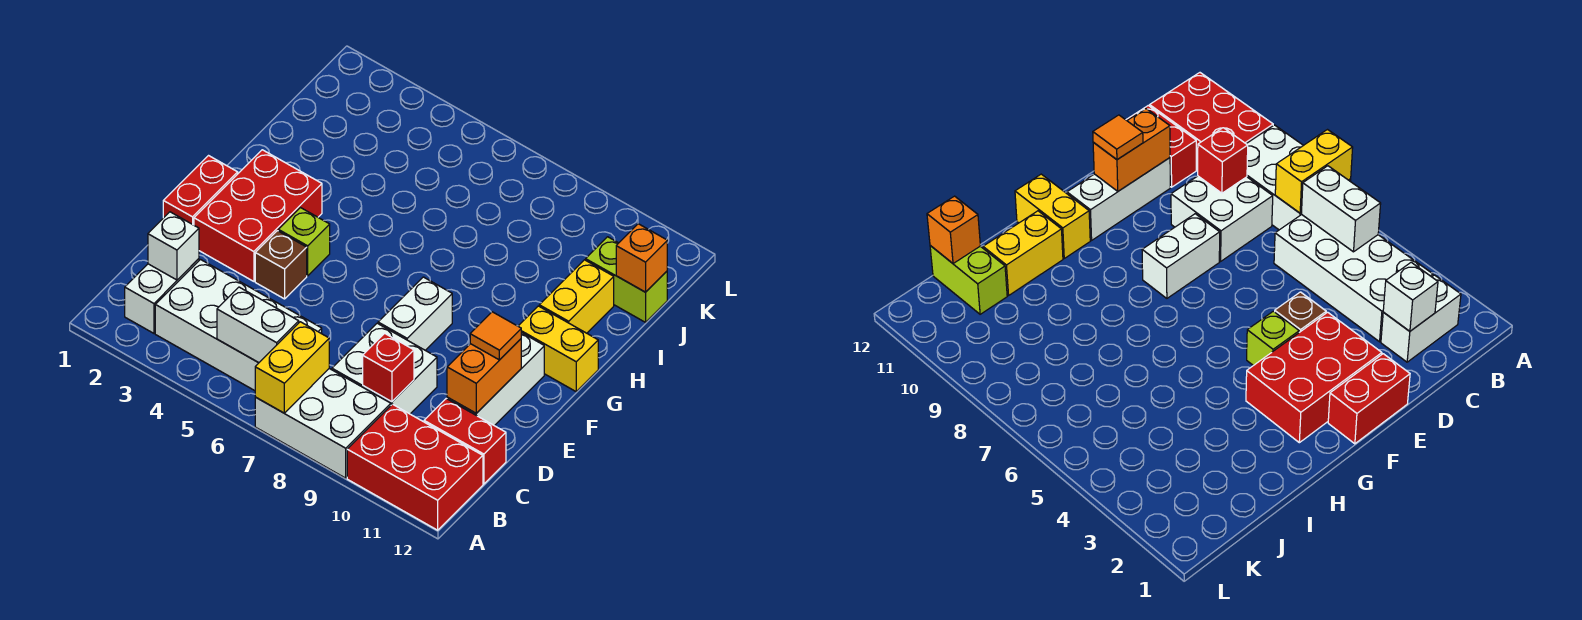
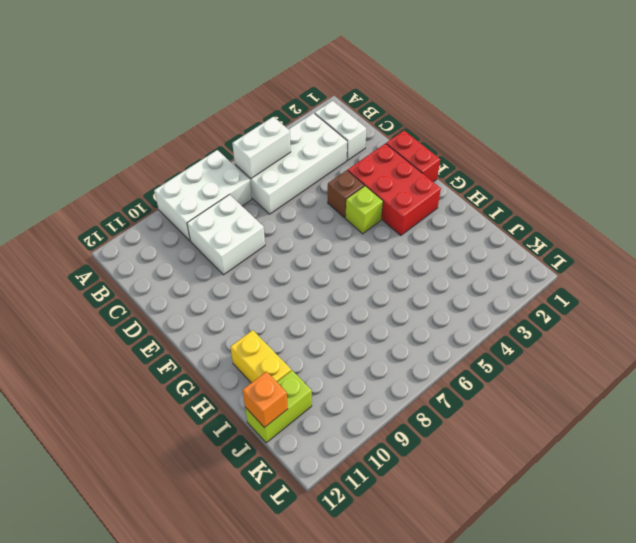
none -> red 2x3 brick [347,404,483,530]
none -> red 1x2 brick [424,399,506,484]
none -> white 1x3 brick [447,333,544,426]

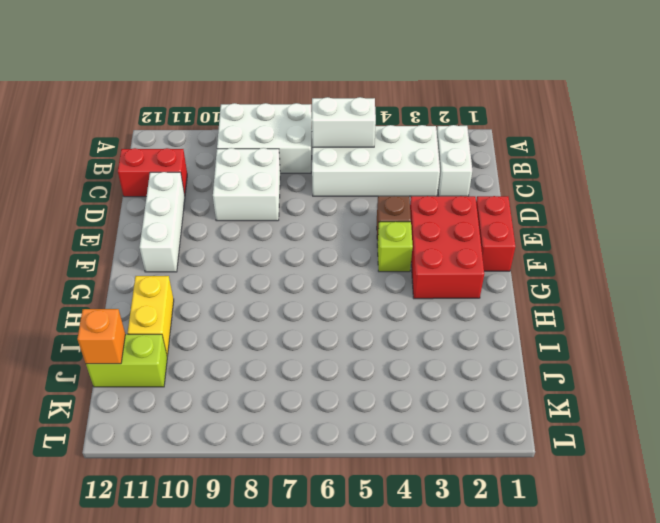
none -> red 2x3 brick [347,404,483,530]
none -> white 1x2 brick [378,277,452,350]
none -> yellow 1x2 brick [518,306,598,391]

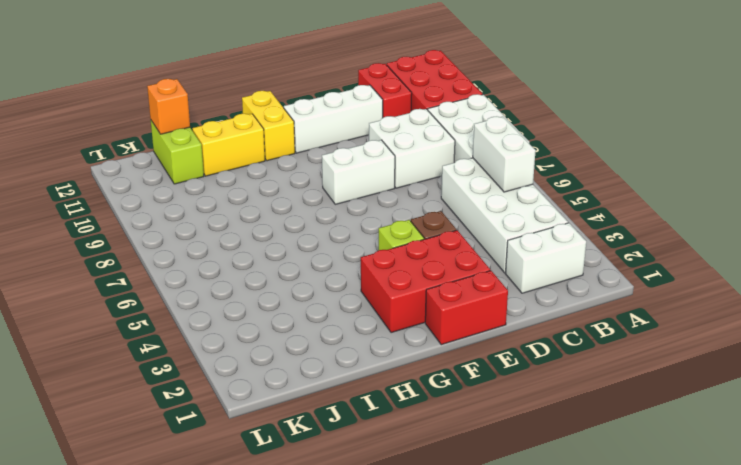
none -> yellow 1x2 brick [255,322,329,413]
none -> white 1x1 brick [148,212,199,280]
none -> red 1x1 brick [363,333,414,402]

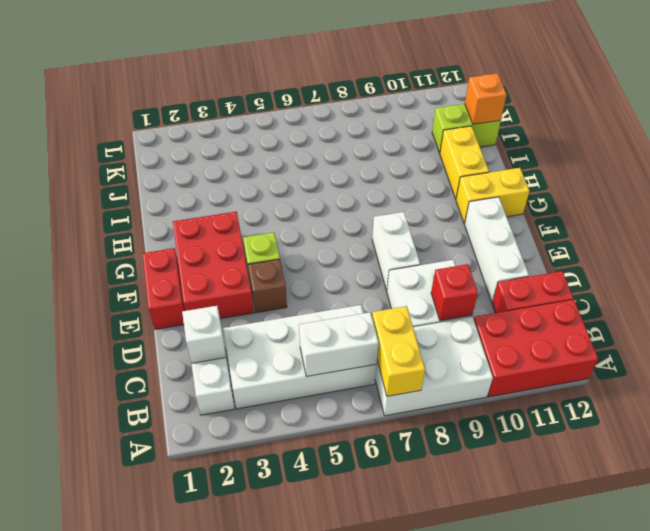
none -> orange 1x2 brick [447,339,521,413]
none -> orange 1x1 tile [470,312,521,360]

